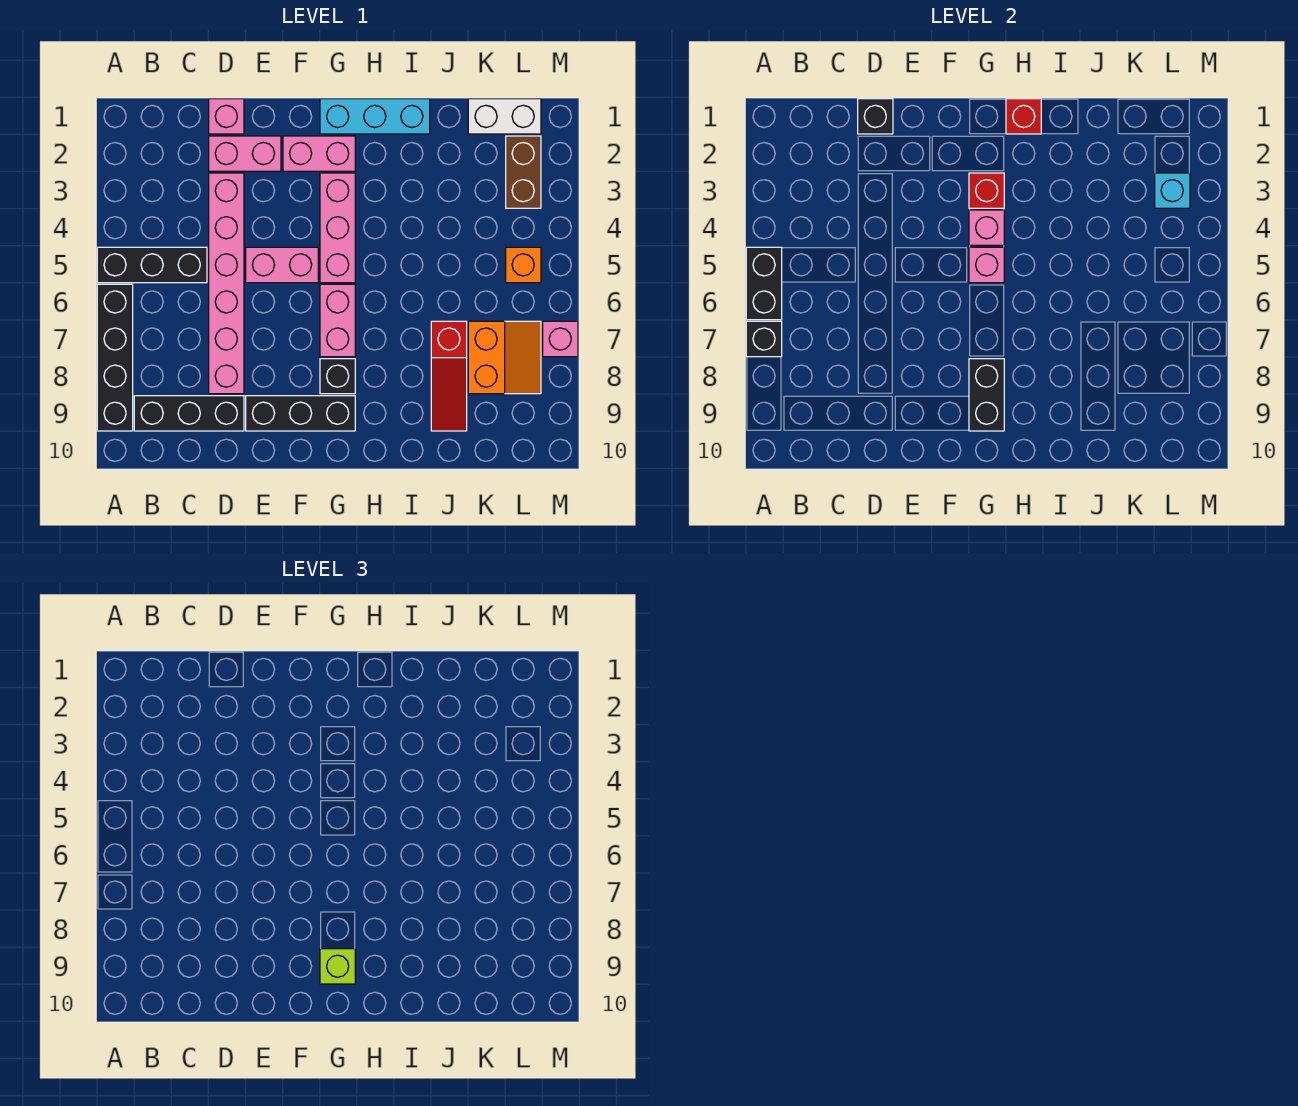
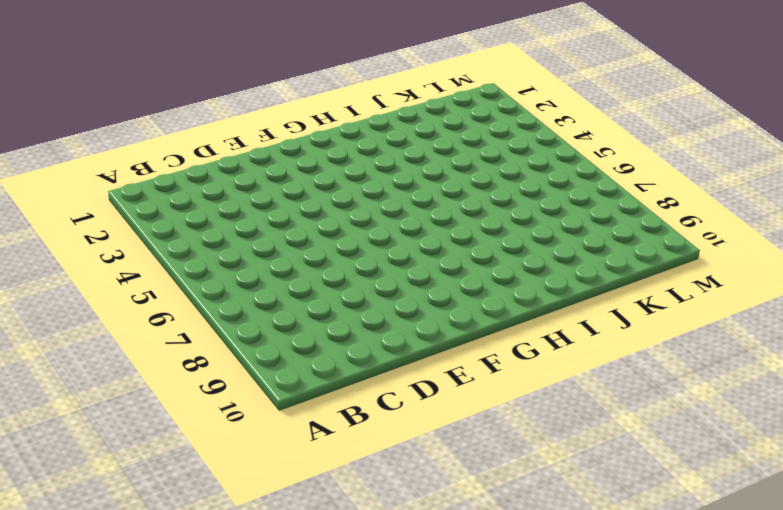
none -> black 1x3 brick [97,247,207,283]
none -> black 1x4 brick [97,284,133,431]
none -> black 1x3 brick [134,396,244,431]

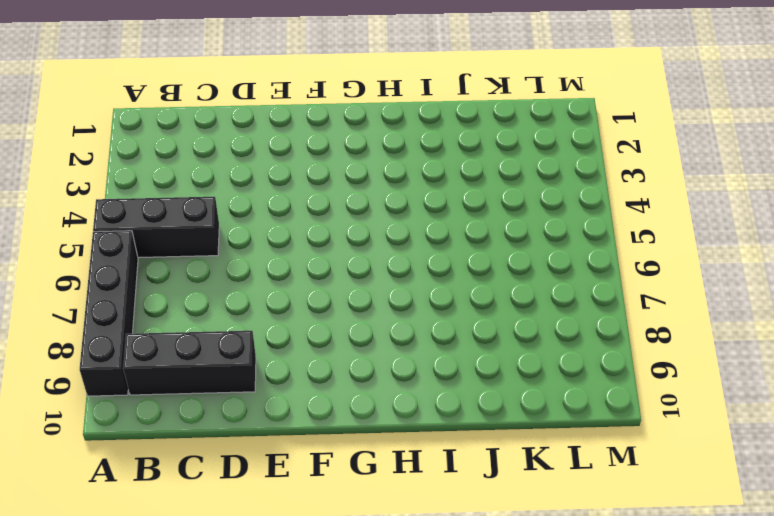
none -> pink 1x1 brick [209,99,244,134]
none -> pink 1x2 brick [209,136,281,171]
none -> pink 1x6 brick [209,173,244,394]

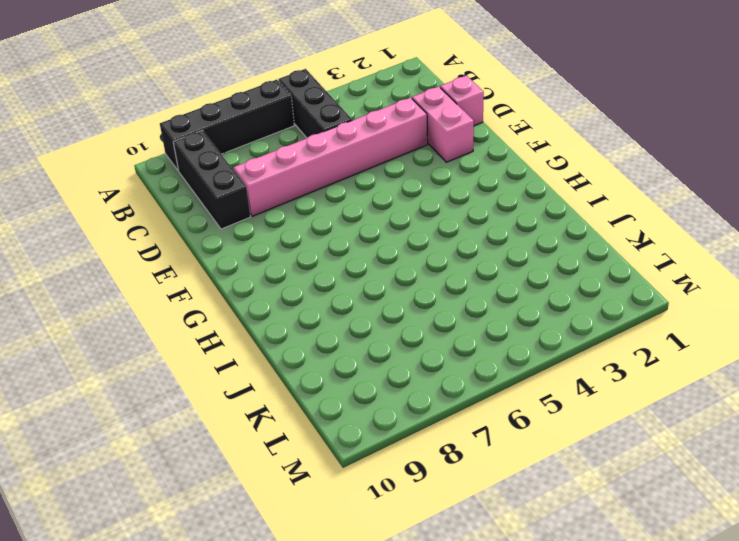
none -> pink 1x2 brick [246,247,318,283]
none -> black 1x3 brick [246,396,355,431]
none -> pink 1x2 brick [283,136,355,171]

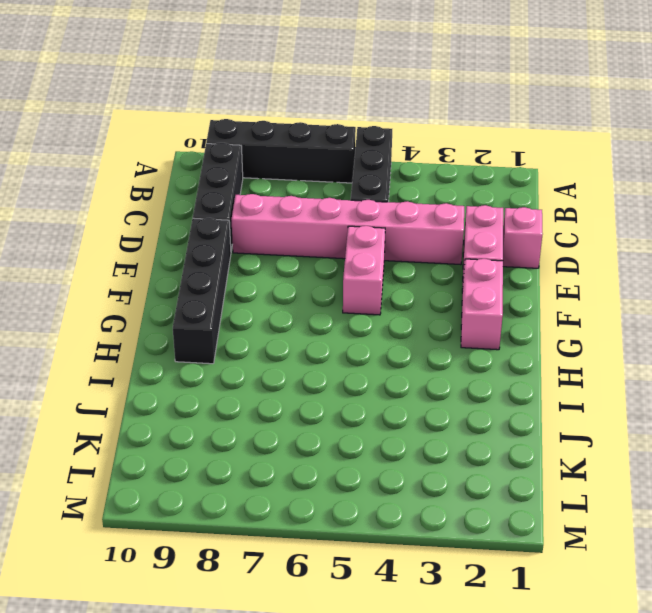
black 1x4 brick [173,218,231,364] -> black 1x3 brick [246,396,355,431]
none -> cyan 1x3 brick [320,99,430,134]
none -> pink 1x3 brick [320,173,355,283]
none -> pink 1x2 brick [320,284,355,357]

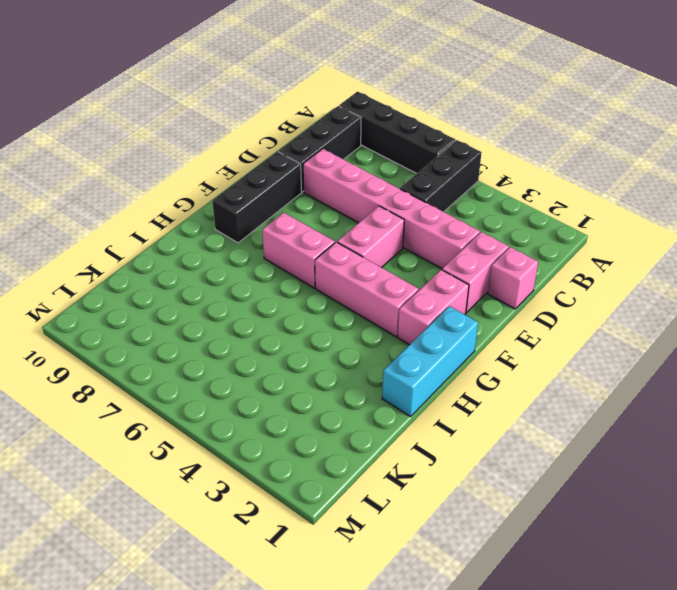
none -> black 1x1 brick [320,359,355,394]
none -> red 1x3 slope [431,321,467,431]
none -> white 1x2 brick [468,99,541,134]

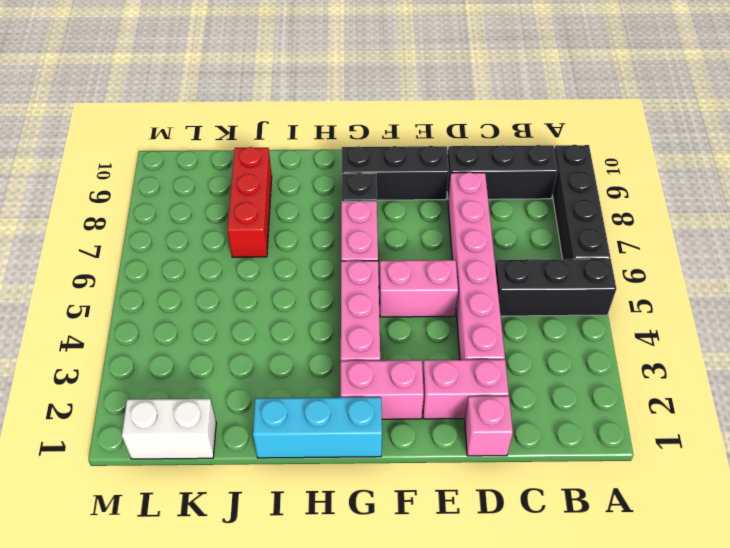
red 1x3 brick [227,147,272,257] -> red 1x3 slope [431,321,467,431]
none -> orange 2x2 slope [468,321,541,394]
none -> brown 1x2 brick [506,136,541,208]
none -> orange 1x1 brick [506,247,541,283]

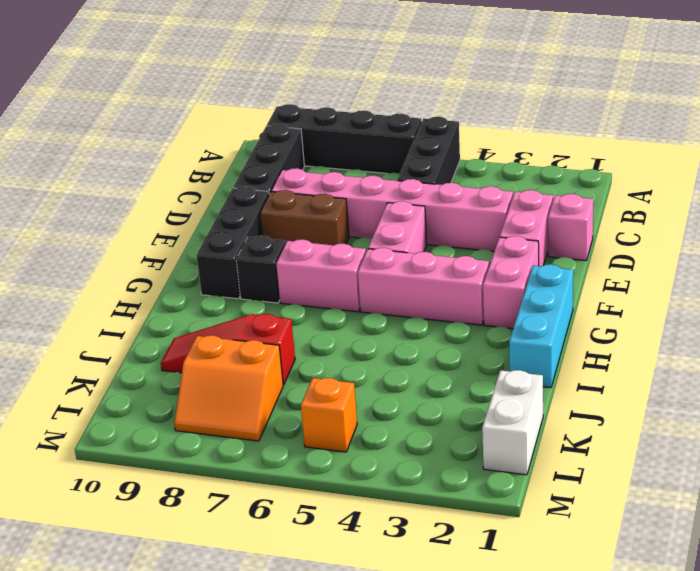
brown 1x2 brick [260,190,349,245] -> brown 1x2 brick moved to [506,136,541,208]
none -> pink 1x1 brick [543,321,578,357]
none -> black 1x2 brick [746,247,782,320]
none -> black 1x1 brick [746,321,782,357]

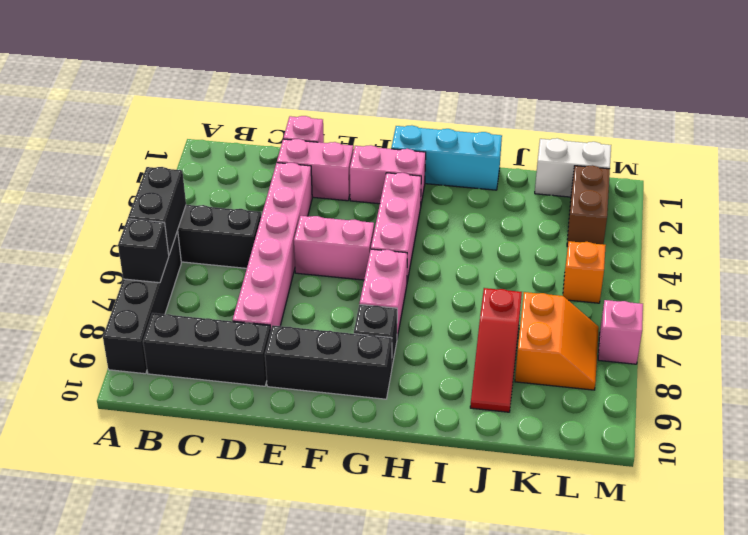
none -> black 1x1 brick [858,99,893,134]
none -> red 1x1 brick [969,173,1004,208]
none -> pink 1x1 brick [969,210,1004,245]

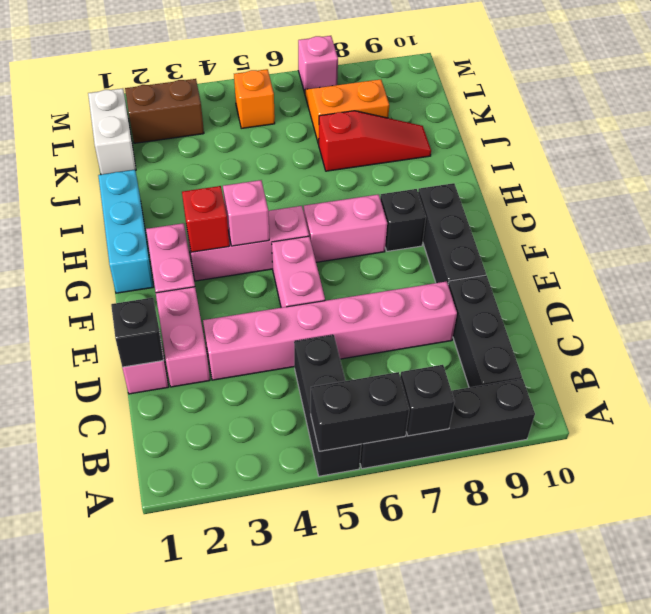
none -> pink 1x1 brick [969,247,1004,283]
none -> black 1x2 brick [969,359,1004,431]
none -> red 1x1 brick [1006,99,1041,134]

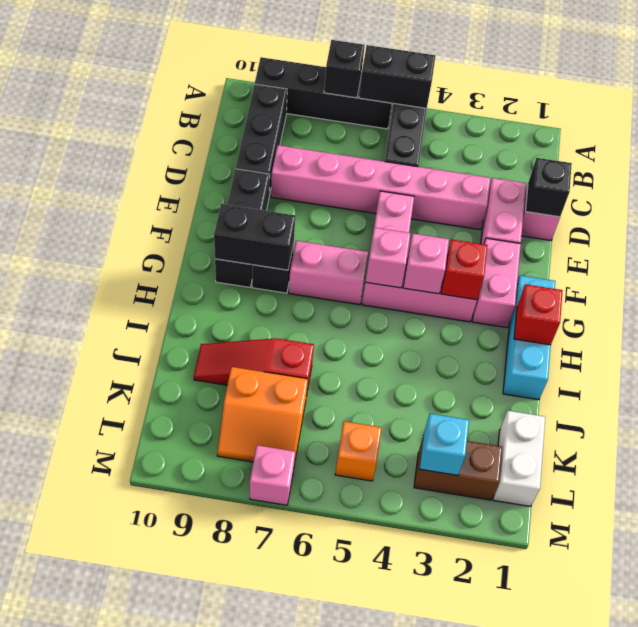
none -> lime 1x1 brick [320,949,355,984]

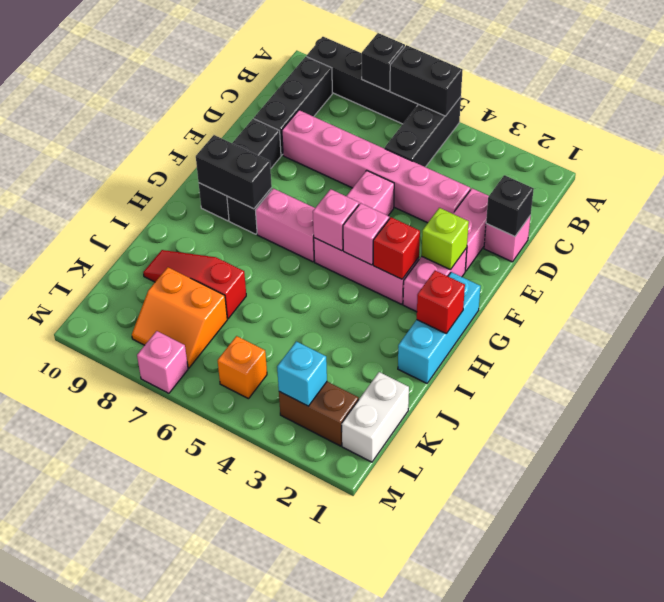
lime 1x1 brick [421,208,469,270] -> lime 1x1 brick moved to [320,949,355,984]

